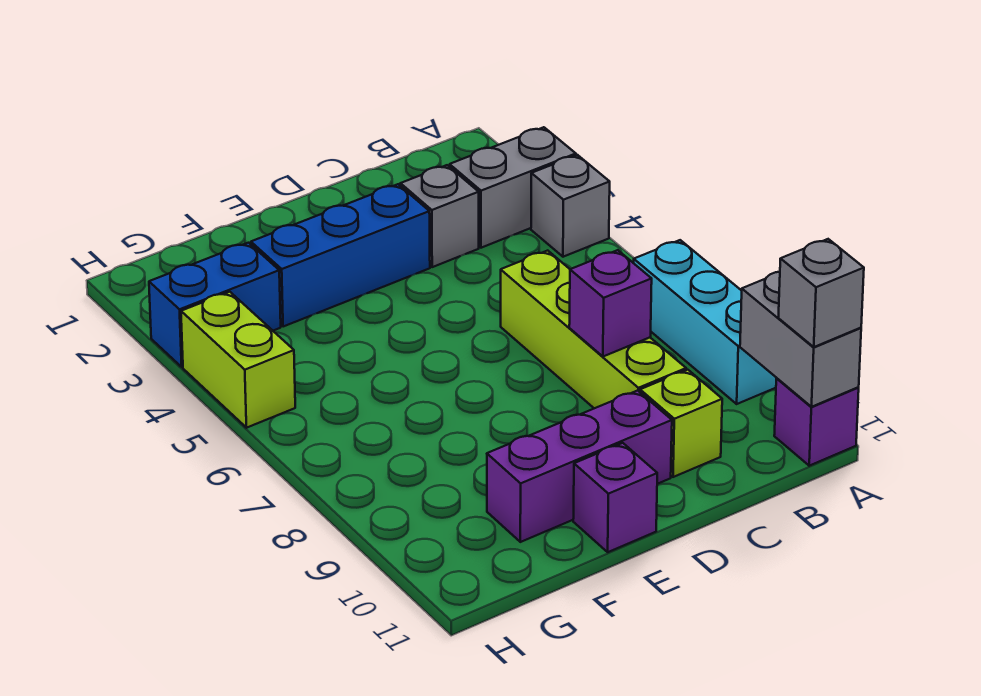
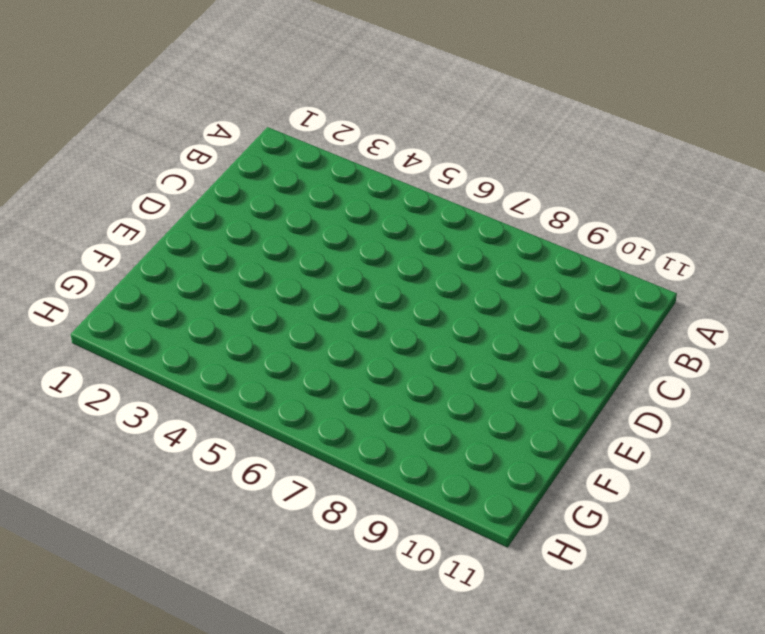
none -> grey 1x2 brick [450,127,576,248]
none -> grey 1x1 brick [531,155,610,257]
none -> cyan 1x3 brick [634,240,777,404]

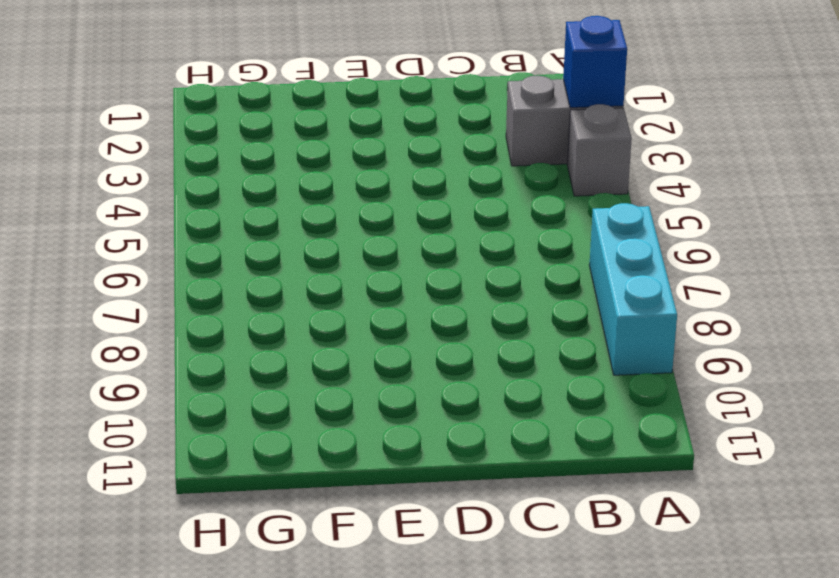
blue 1x1 brick [563,16,627,108] -> none
none -> purple 1x1 brick [774,379,859,466]
none -> grey 1x1 brick [401,165,479,267]
none -> lime 1x4 brick [501,251,686,408]

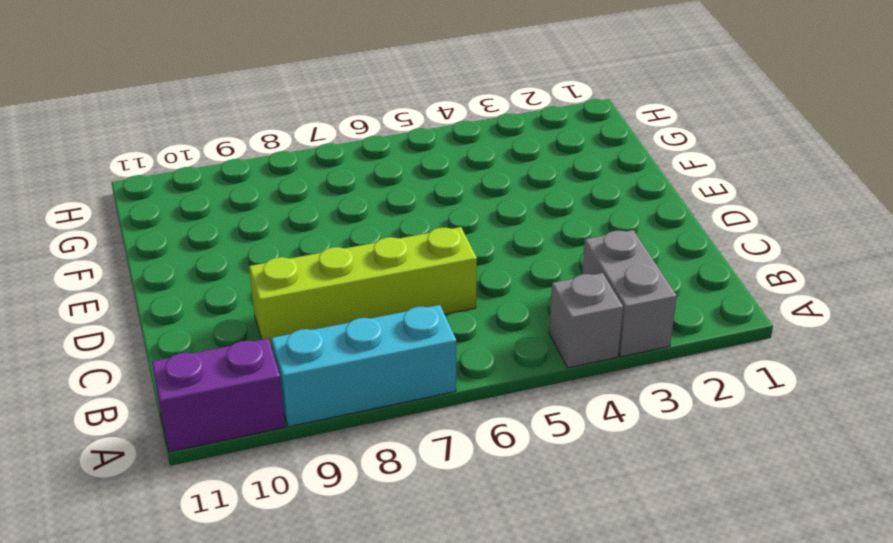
purple 1x2 brick [152,339,285,452] -> purple 1x1 brick [774,379,859,466]
none -> grey 1x1 brick [401,165,479,267]
none -> lime 1x1 brick [640,370,722,477]
none -> blue 1x3 brick [251,184,430,327]

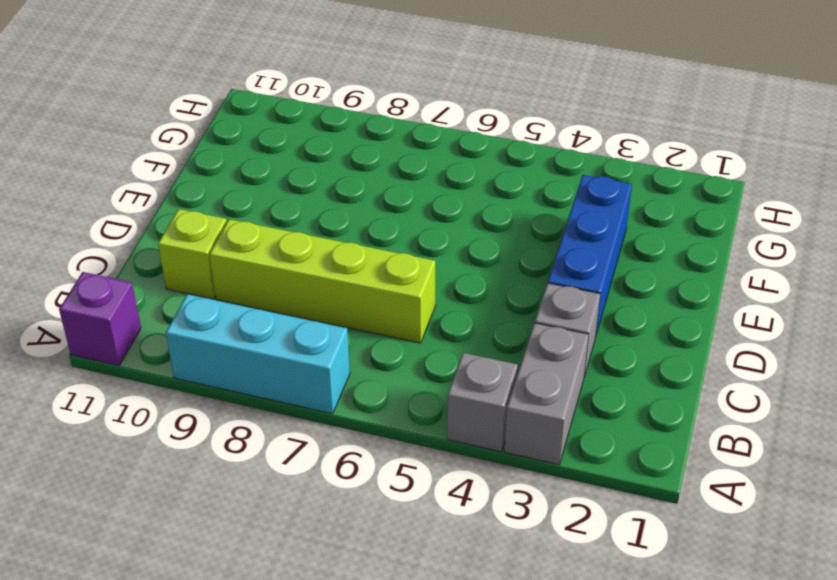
none -> purple 1x3 brick [487,391,672,542]
none -> purple 1x1 brick [573,443,657,552]
none -> blue 1x2 brick [149,243,281,367]

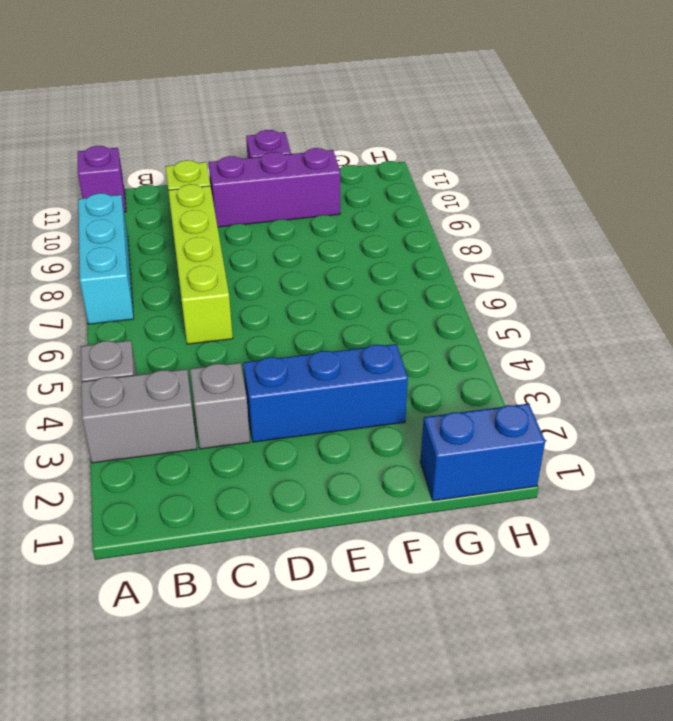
blue 1x2 brick [420,404,545,501] -> blue 1x2 brick moved to [149,243,281,367]
none -> lime 1x2 brick [181,292,295,428]
none -> grey 1x2 brick [740,272,861,407]
none -> purple 1x1 brick [569,250,652,357]

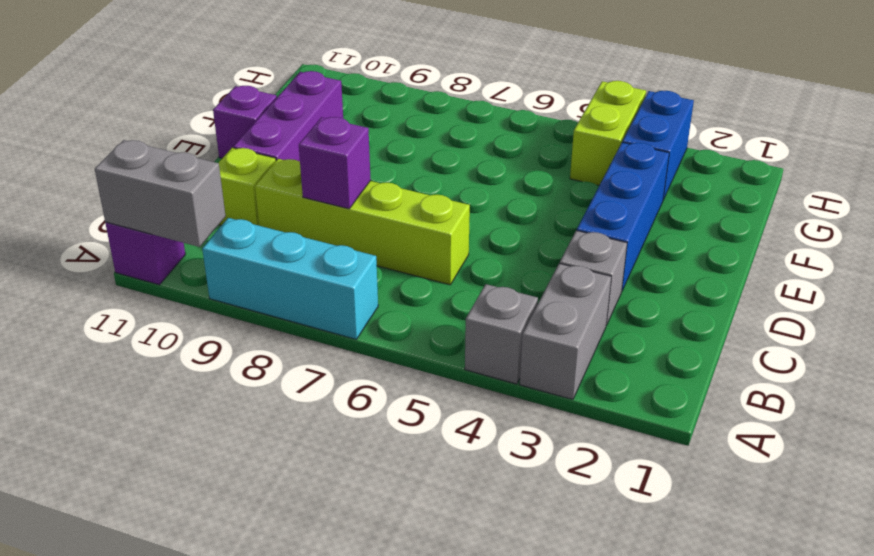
lime 1x2 brick [570,81,646,185] -> lime 1x2 brick turned to [181,292,295,428]
none -> grey 1x1 brick [778,239,864,347]

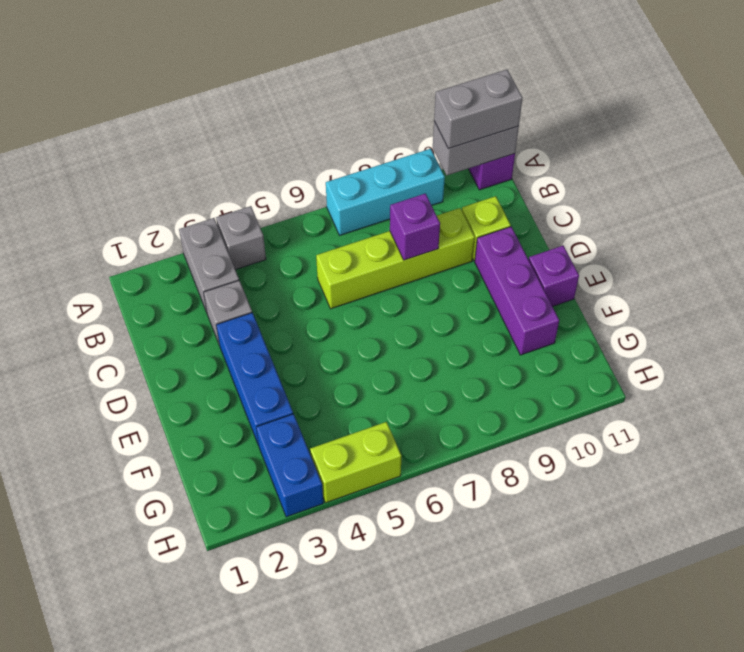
grey 1x2 brick [434,70,522,149] -> grey 1x1 brick [778,239,864,347]

